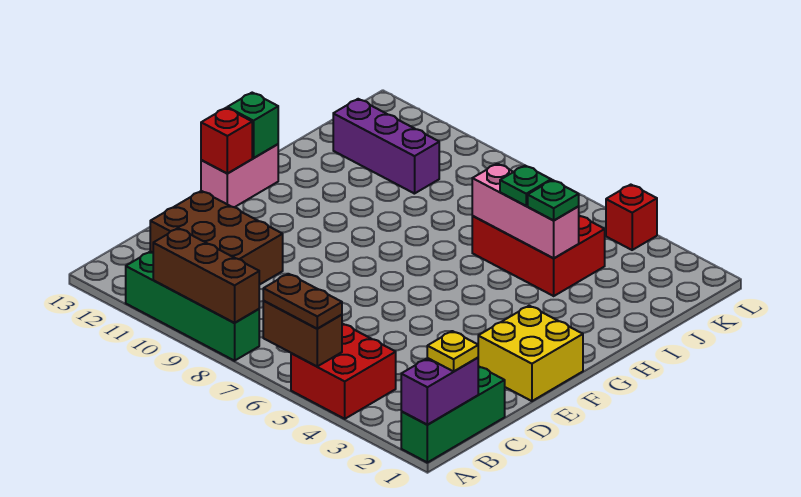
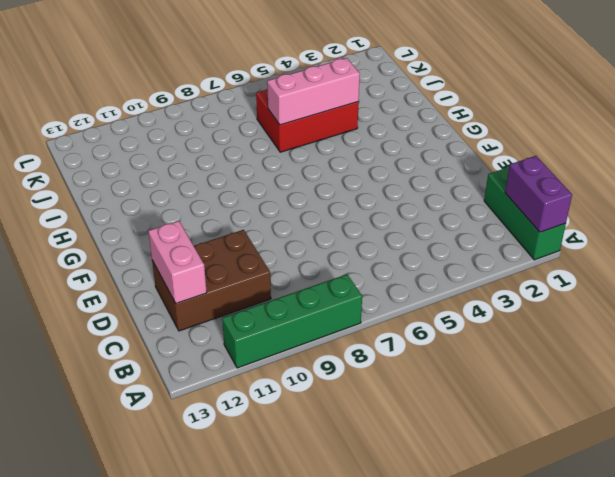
pink 1x2 brick [148,221,207,304] -> pink 1x2 brick moved to [201,144,278,207]
none -> red 2x2 brick [291,324,396,419]
none -> yellow 2x2 brick [478,306,583,401]
none -> purple 1x3 brick [333,99,439,194]

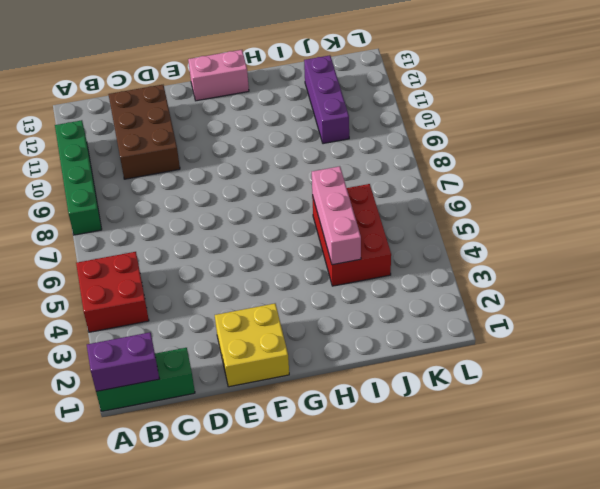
none -> red 1x1 brick [606,185,657,250]
none -> brown 1x2 brick [263,301,342,366]
none -> brown 1x3 brick [153,228,259,323]

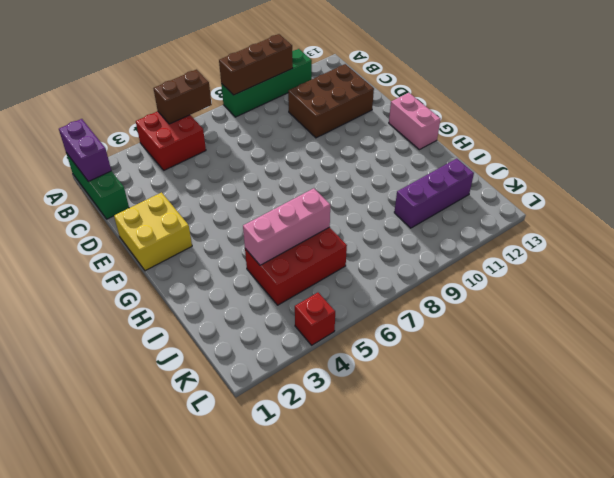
none -> red 1x1 brick [201,108,252,173]
none -> green 1x1 brick [227,93,278,158]
none -> brown 1x2 plate [263,274,342,329]

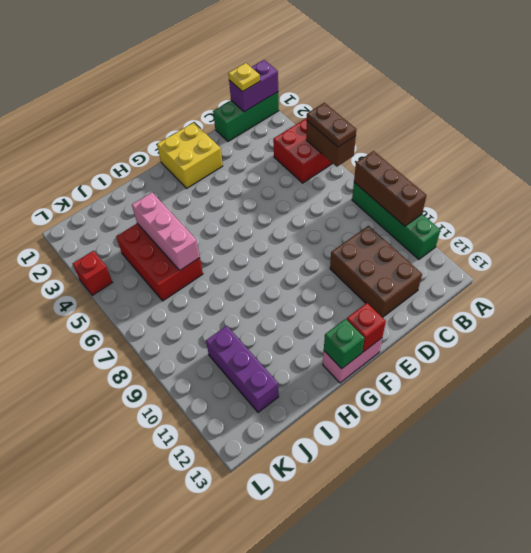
none -> green 1x1 plate [528,180,579,220]
none -> green 1x1 plate [500,166,551,206]

